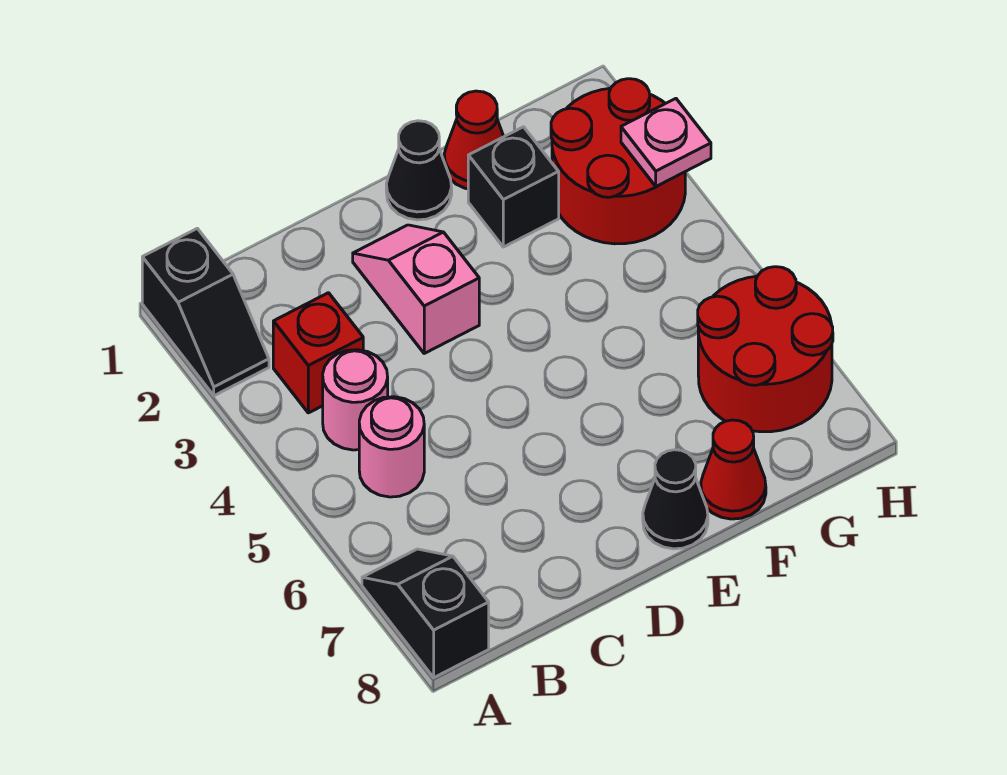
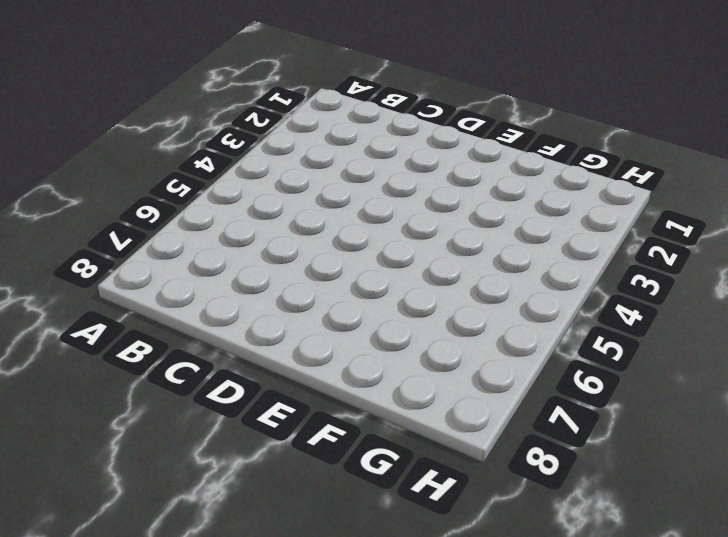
none -> black 1x2 slope [142,228,269,396]
none -> black 1x2 slope [362,549,489,677]
none -> red 1x1 brick [273,293,363,413]

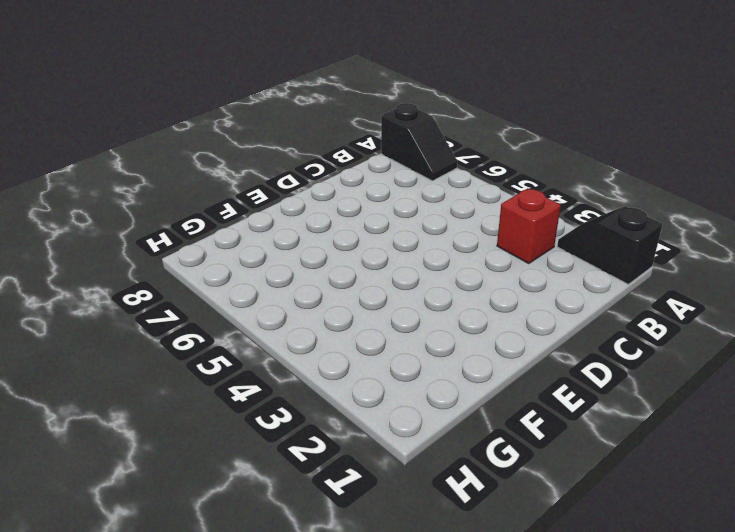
none -> pink 1x1 round brick [323,350,388,450]
none -> pink 1x1 round brick [359,397,424,497]
none -> pink 1x2 slope [353,225,479,353]

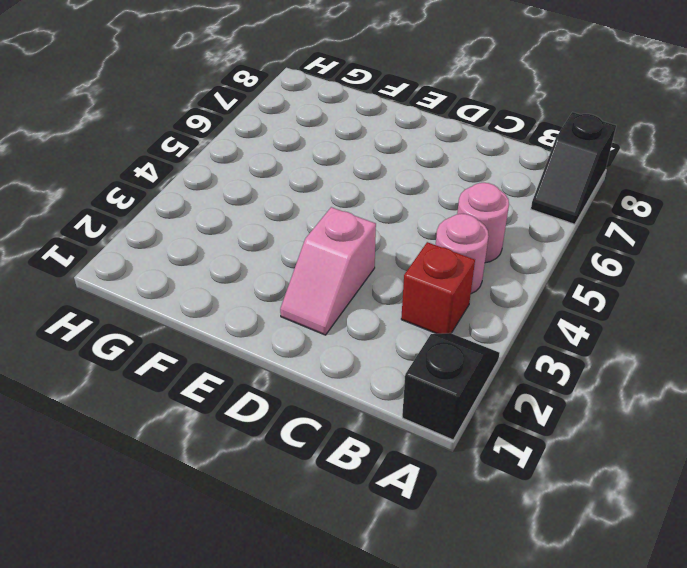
none -> black 1x1 cone [386,121,452,220]
none -> black 1x1 cone [643,450,708,549]
none -> red 1x1 cone [444,91,504,189]

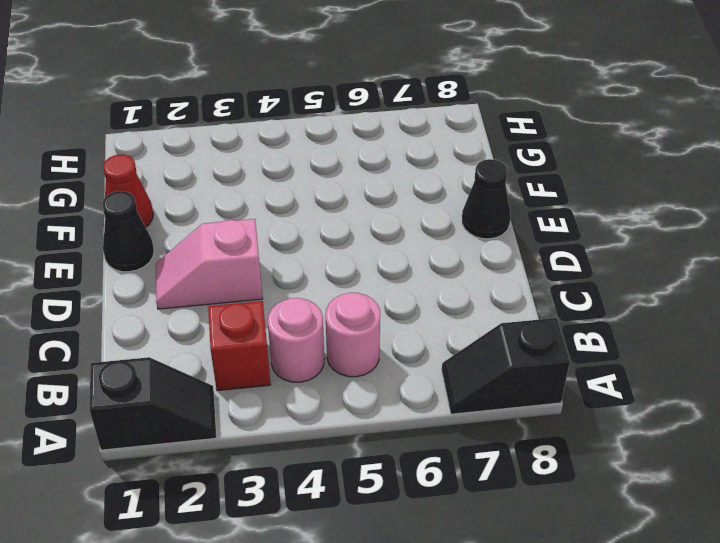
none -> black 1x1 brick [468,127,559,247]
none -> red 1x1 cone [701,420,766,519]
none -> red 2x2 round brick [551,79,685,244]

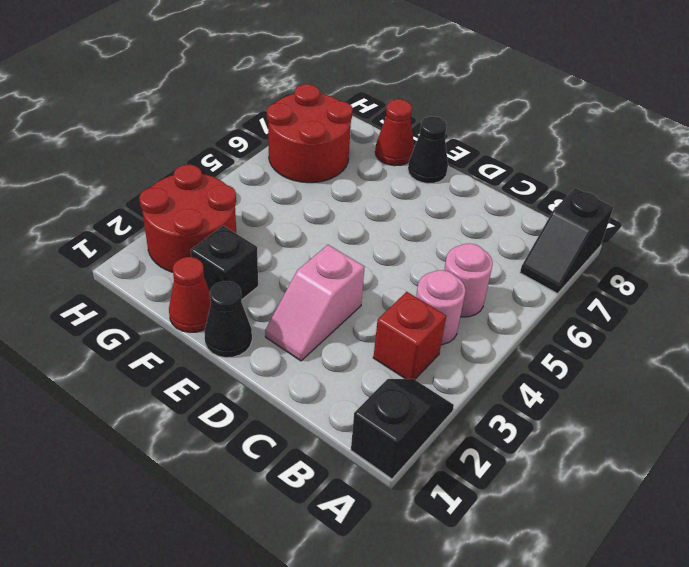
none -> pink 1x1 plate [621,99,711,187]

